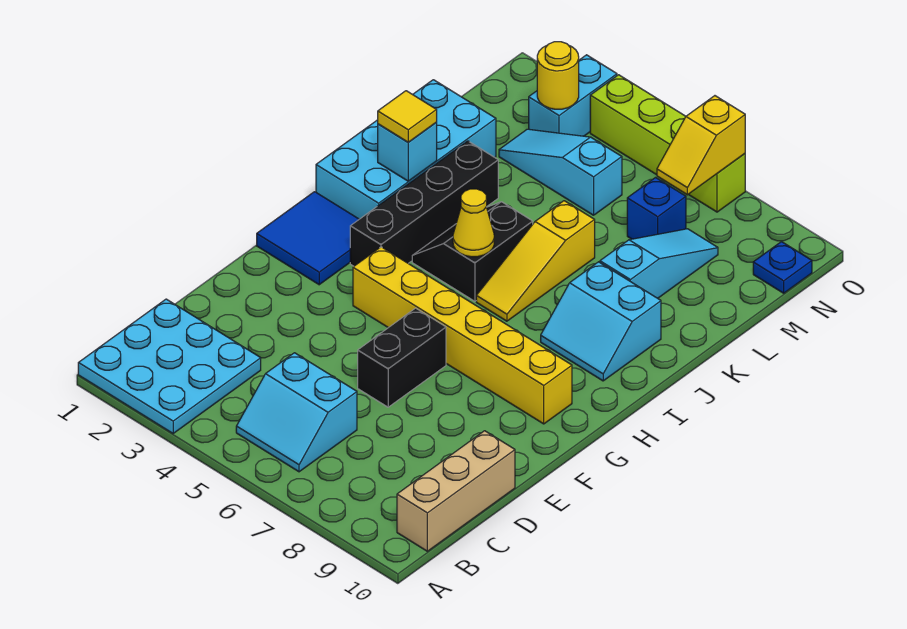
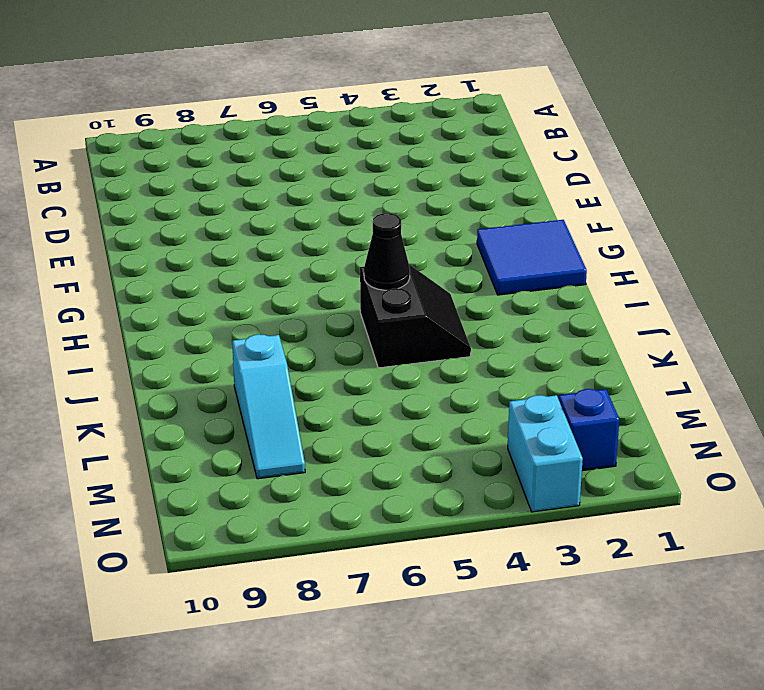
black 1x1 cone [364,213,410,290] -> yellow 1x1 cone [453,189,494,257]
blue 1x1 brick [559,389,619,471] -> blue 1x1 brick moved to [627,178,686,239]
none -> cyan 3x3 plate [78,299,261,433]
none -> cyan 2x2 slope [236,353,357,472]
none -> tan 1x3 brick [397,431,515,551]

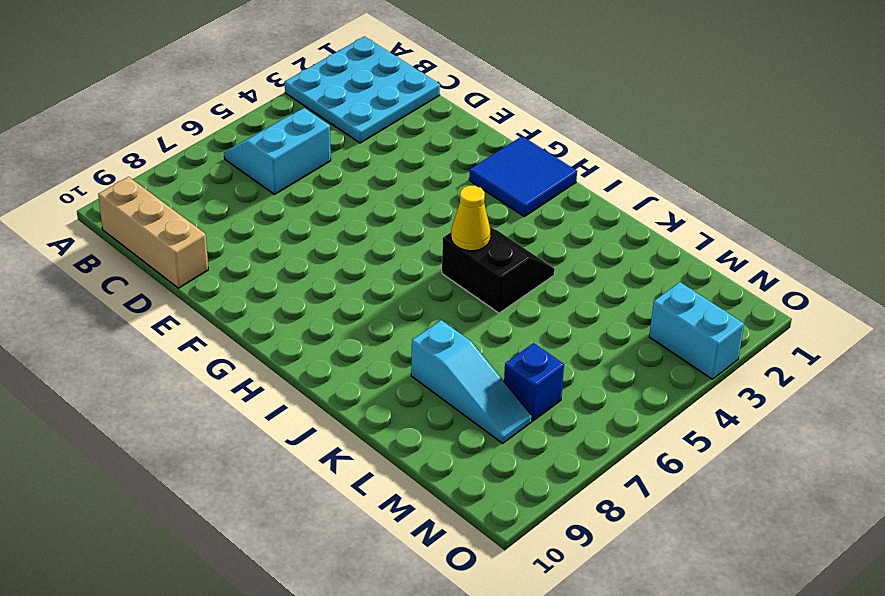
none -> black 1x2 brick [358,308,446,407]
none -> yellow 1x6 brick [353,247,572,424]
none -> black 1x4 brick [350,141,498,266]

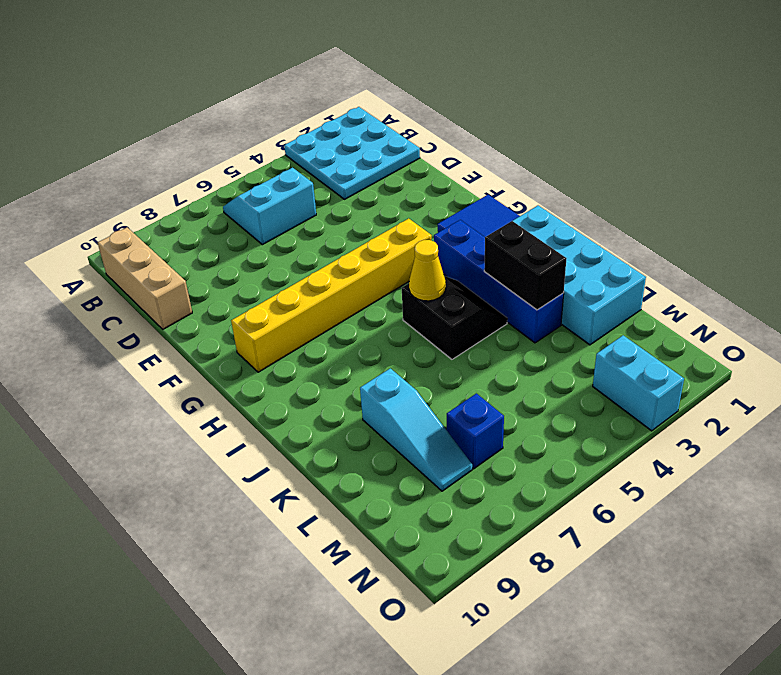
blue 1x4 brick [434,220,564,343] -> black 1x4 brick [350,141,498,266]
black 1x2 brick [484,221,567,310] -> black 1x2 brick moved to [358,308,446,407]
none -> yellow 1x3 slope [476,201,595,321]
none -> cyan 2x2 slope [541,262,661,381]
none -> cyan 1x3 slope [499,129,622,215]

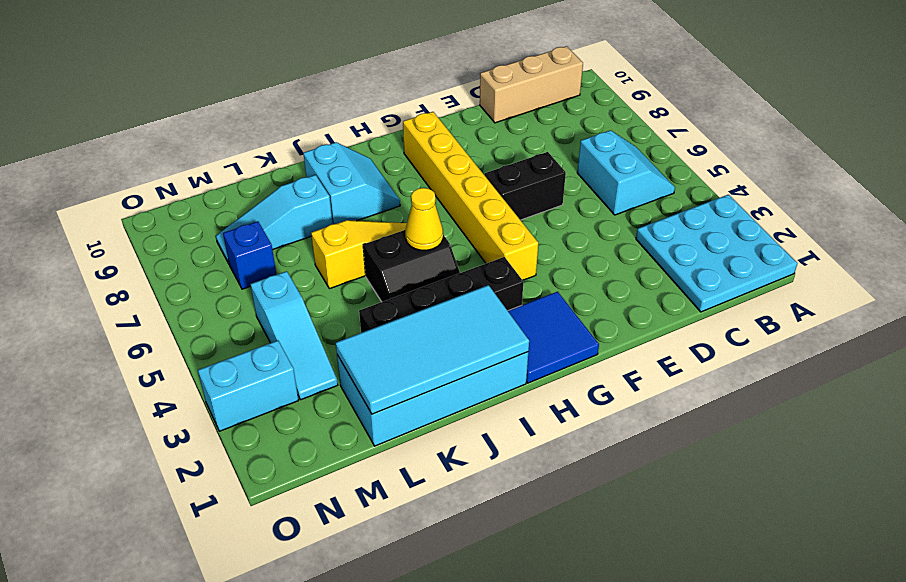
cyan 2x4 tile [336,285,529,414] -> cyan 1x1 brick [378,123,437,181]
none -> blue 1x1 plate [753,242,812,293]
none -> lime 1x4 brick [590,75,745,212]
none -> yellow 1x1 round brick [537,42,579,109]

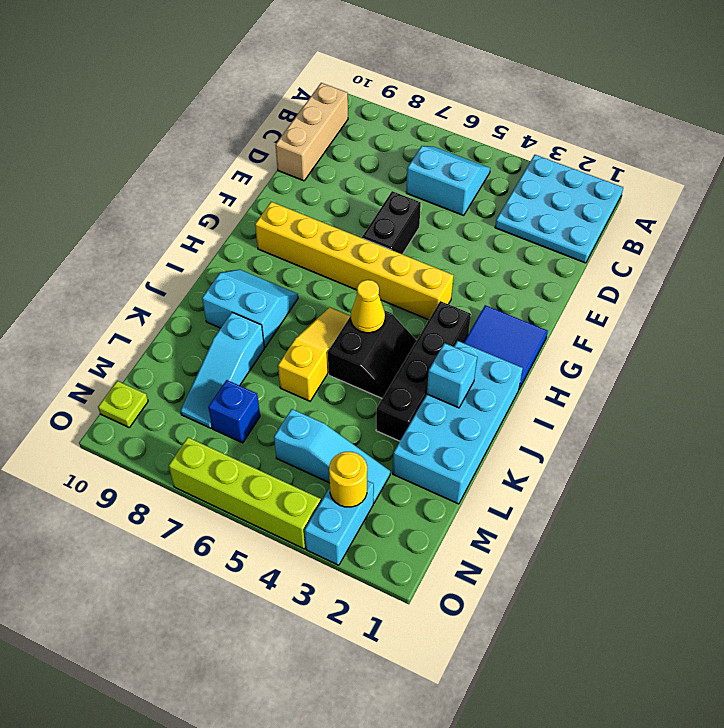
lime 1x1 plate [98,381,148,427] -> blue 1x1 plate [753,242,812,293]
none -> yellow 1x2 slope [657,96,745,195]
none -> yellow 1x1 tile [378,91,437,142]

